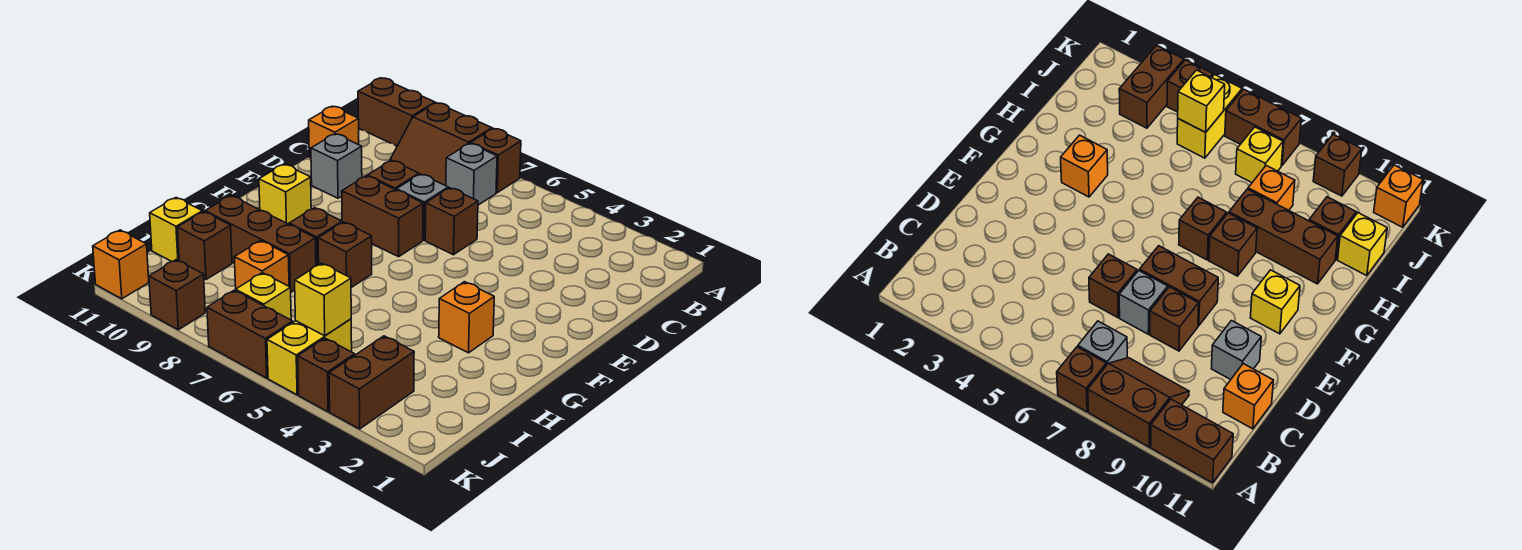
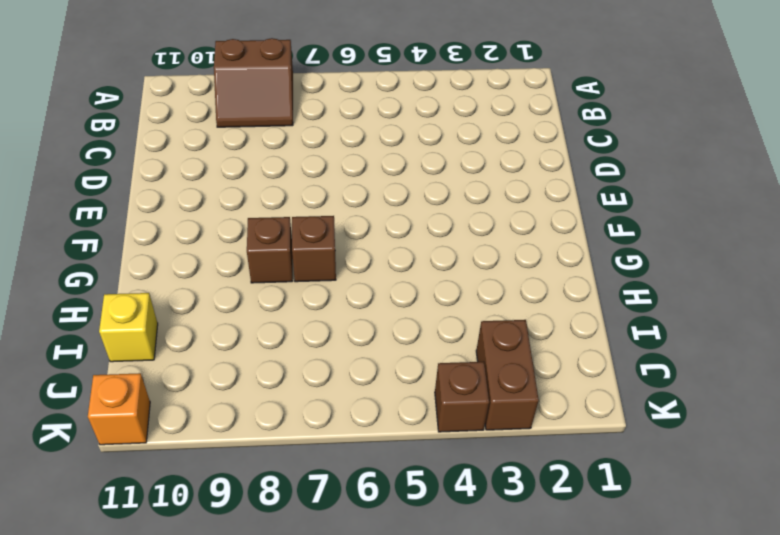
none -> brown 1x1 brick [471,128,521,193]
none -> brown 1x2 brick [358,78,435,146]
none -> grey 1x1 brick [446,143,497,205]

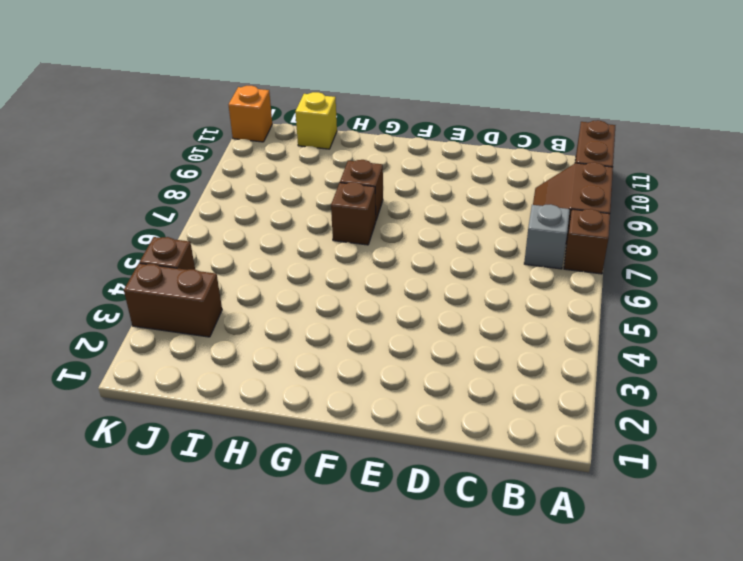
none -> orange 1x1 brick [309,106,359,158]
none -> brown 1x1 brick [425,188,478,255]
none -> grey 1x1 brick [396,174,448,240]

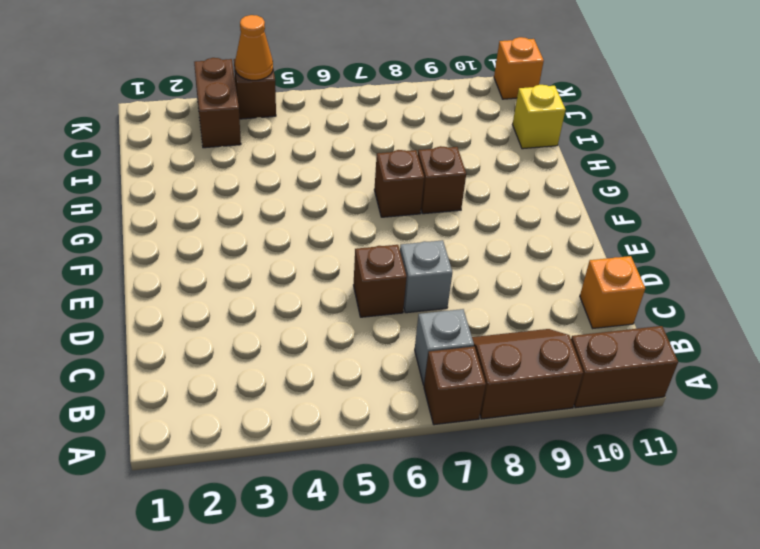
orange 1x1 cone [235,15,273,80] -> none
none -> brown 1x1 brick [367,160,419,190]
none -> grey 1x1 brick [311,134,362,198]
none -> brown 1x2 brick [342,176,423,257]

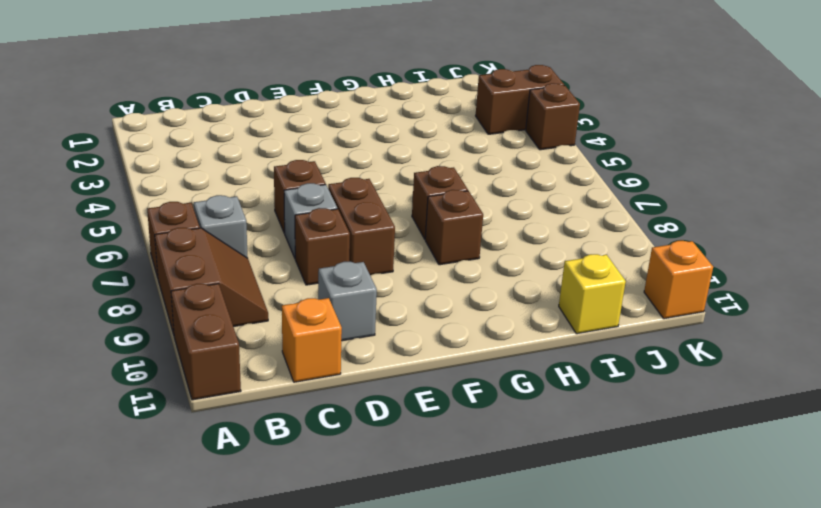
none -> yellow 1x1 brick [259,164,311,224]
none -> orange 1x1 brick [439,282,494,353]
none -> brown 1x3 brick [205,196,316,292]

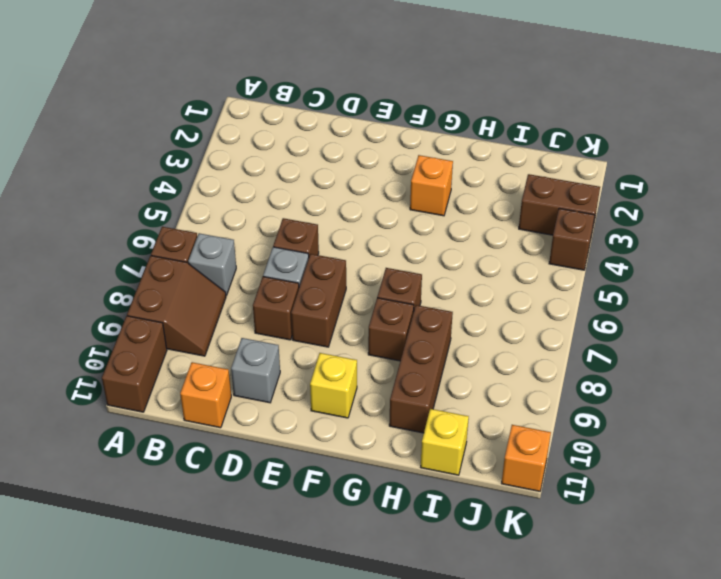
none -> orange 1x1 brick [234,241,289,289]
none -> brown 1x1 brick [177,212,232,280]
none -> yellow 1x2 brick [267,319,352,395]

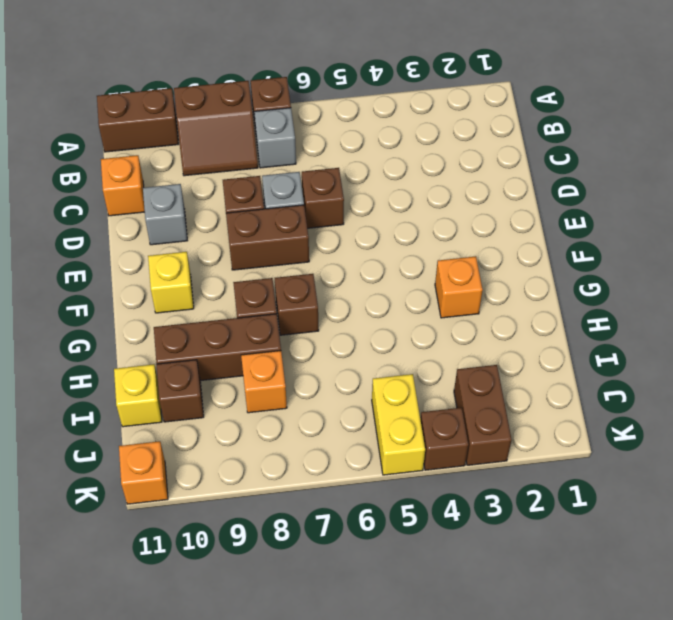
none -> yellow 1x1 brick [236,273,291,320]
none -> brown 1x2 brick [207,290,293,378]
none -> brown 1x1 brick [149,260,205,330]

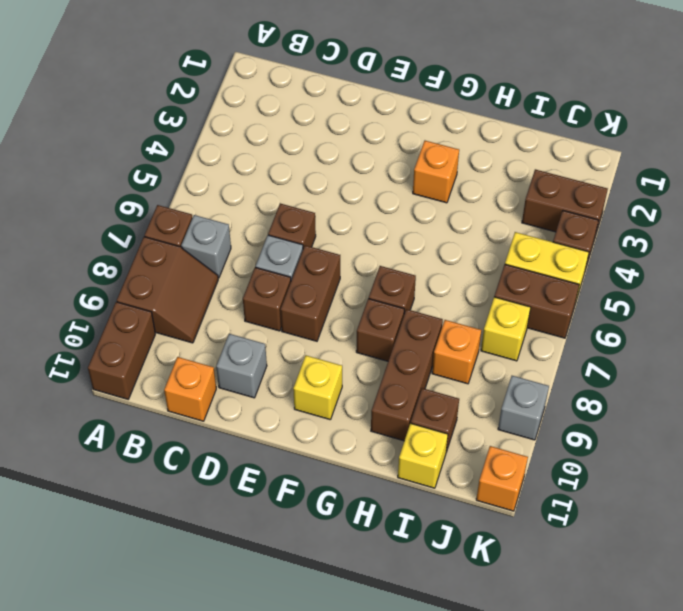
brown 1x2 brick [494,264,579,338] -> brown 1x2 brick turned to [207,290,293,378]
grey 1x1 brick [498,376,549,440] -> brown 1x1 brick [149,260,205,330]
none -> yellow 1x1 brick [295,263,351,336]

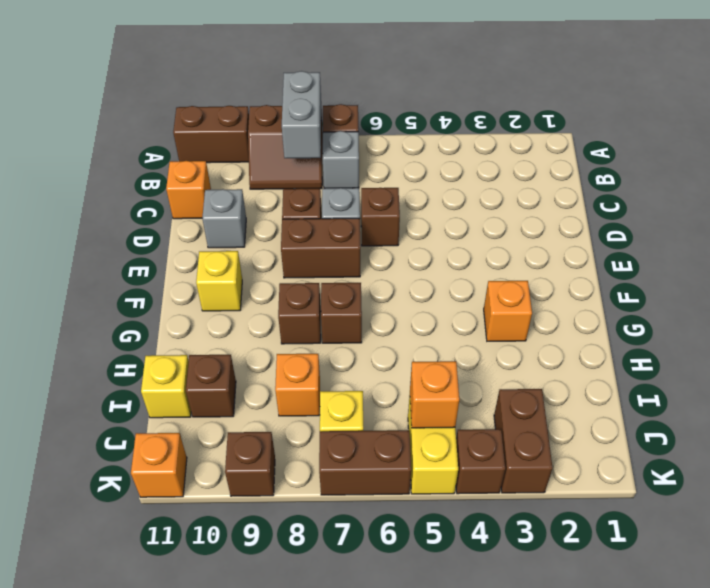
grey 1x2 brick [282,71,321,158] -> none
orange 1x1 brick [410,361,459,428] -> yellow 1x1 brick [295,263,351,336]
none -> brown 1x3 brick [205,196,316,292]

